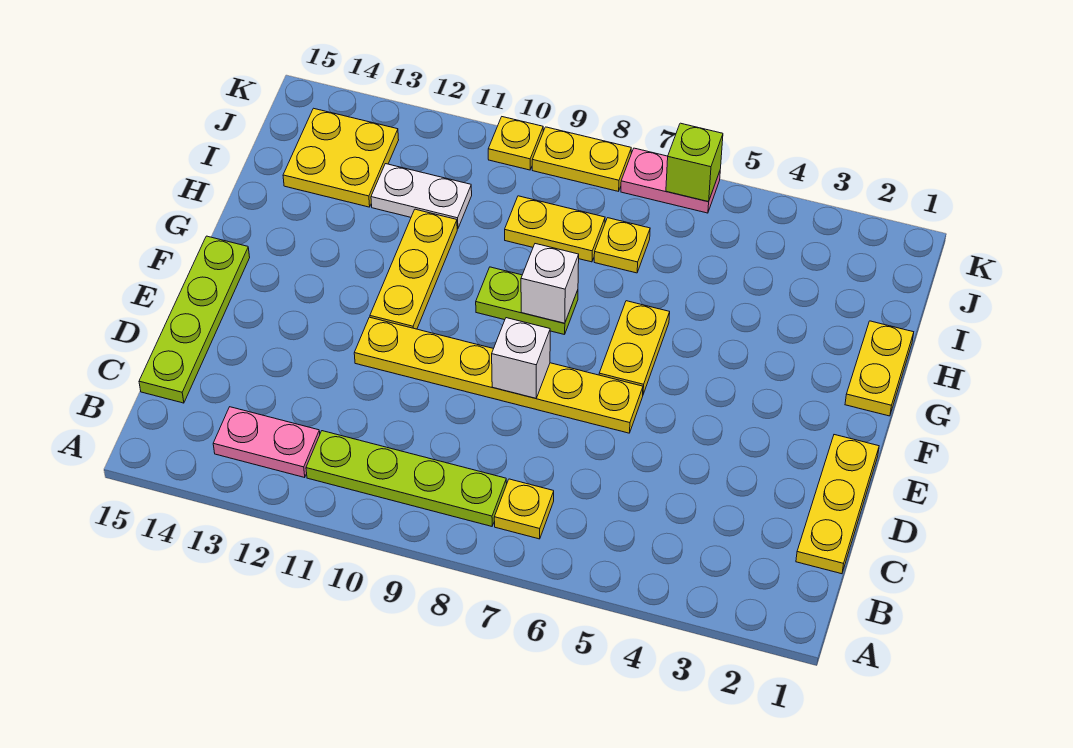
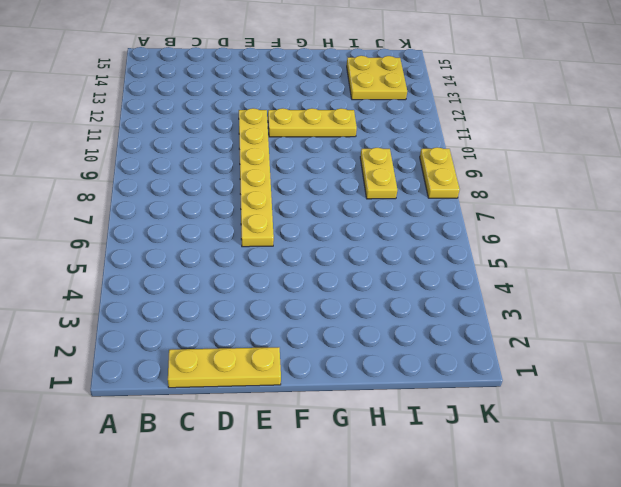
none -> yellow 1x1 plate [494,479,554,539]
none -> lime 1x4 plate [306,431,507,526]
none -> pink 1x2 plate [213,407,320,478]

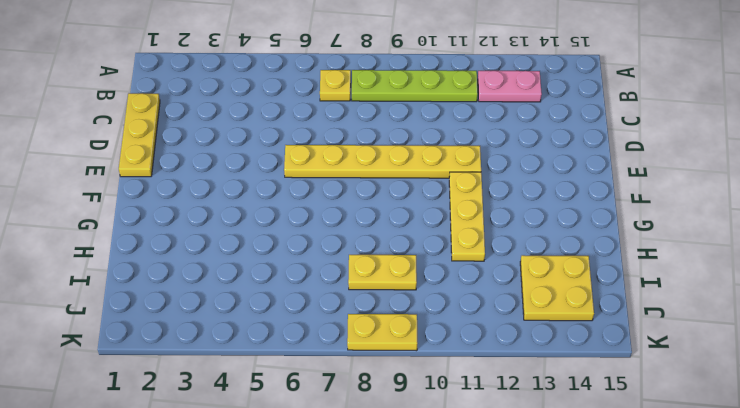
none -> lime 1x4 plate [139,236,250,403]
none -> yellow 1x2 plate [599,301,670,394]
none -> yellow 1x2 plate [845,321,914,416]

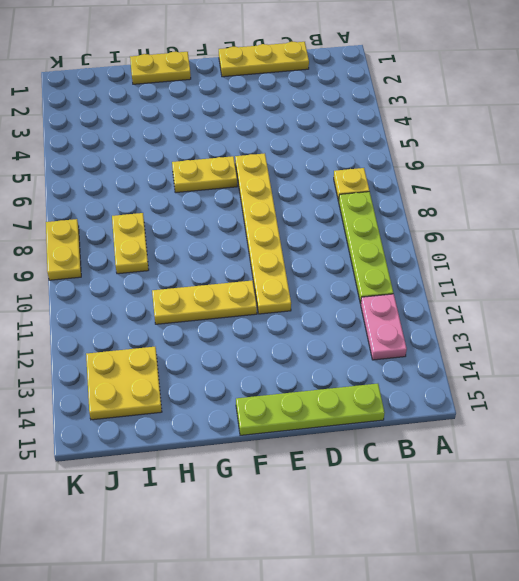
none -> lime 1x2 plate [476,267,578,335]
none -> yellow 1x1 plate [594,218,650,273]
none -> white 1x2 plate [371,164,472,229]

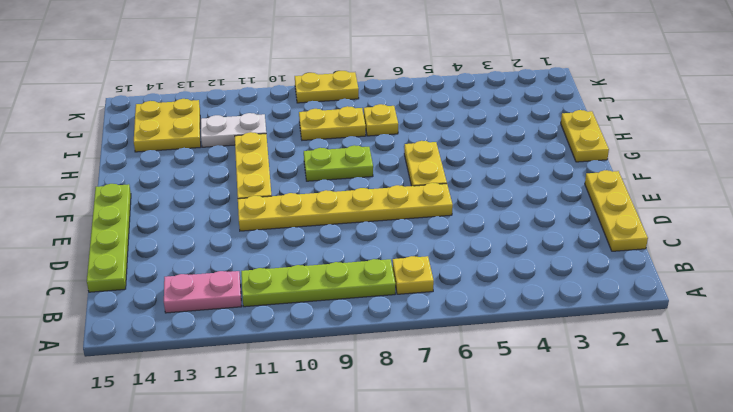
none -> pink 1x2 plate [621,148,720,213]
none -> yellow 1x1 plate [488,117,543,170]
none -> white 1x1 brick [492,318,550,398]

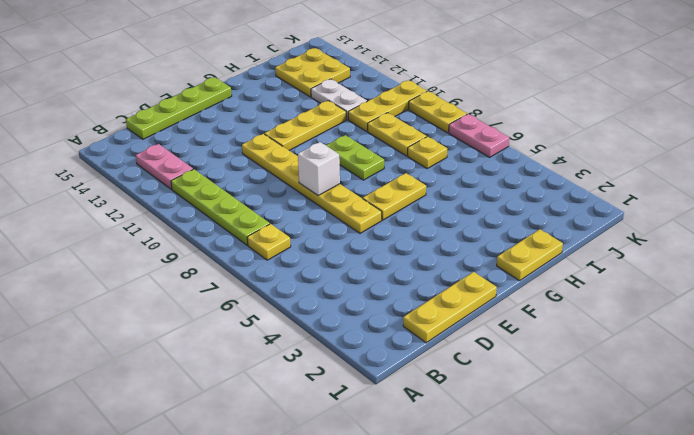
yellow 1x3 plate [348,80,427,131] -> yellow 1x1 plate [488,117,543,170]
none -> white 1x1 brick [521,244,579,323]
none -> lime 1x1 brick [666,123,723,202]

